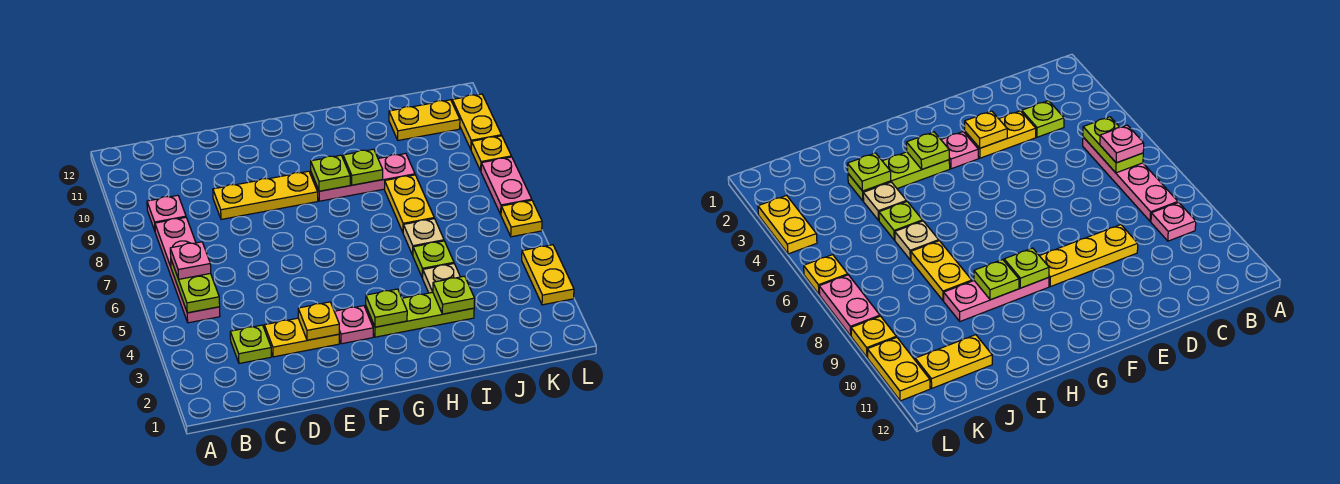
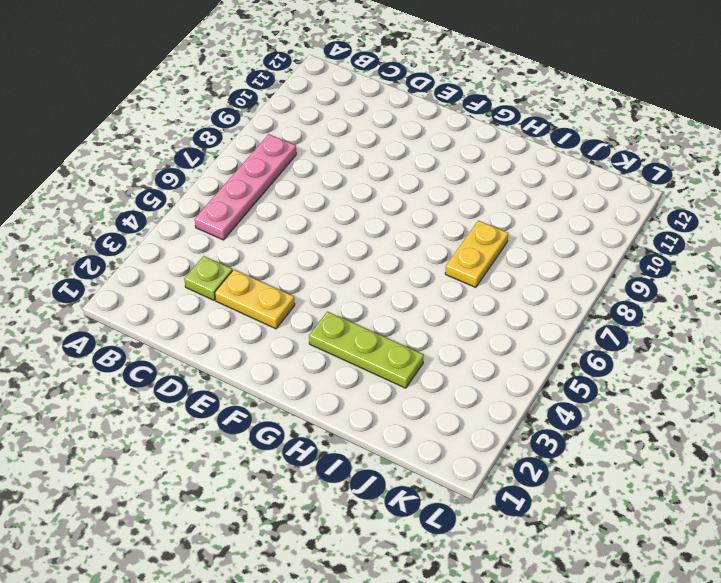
none -> pink 1x1 plate [147,195,186,231]
none -> yellow 1x3 plate [213,171,318,219]
none -> pink 1x1 plate [334,306,373,344]

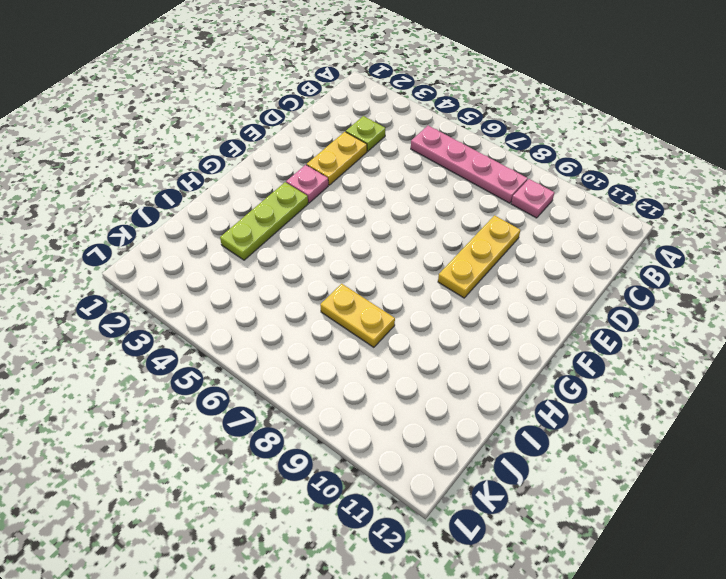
none -> pink 1x3 plate [311,153,415,201]
none -> tan 1x1 plate [423,264,460,293]
none -> lime 1x1 plate [413,241,454,278]

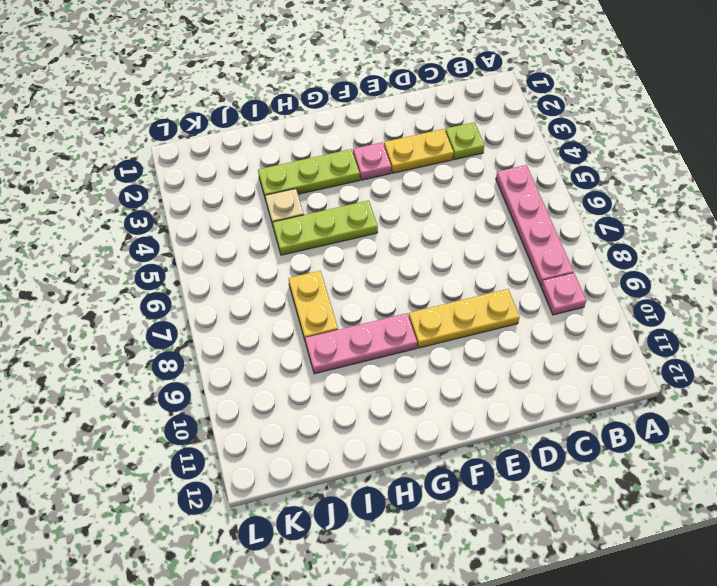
lime 1x3 plate [273,200,378,255] -> lime 1x1 plate [413,241,454,278]
none -> tan 1x1 plate [403,219,444,255]
none -> yellow 1x2 plate [389,100,460,140]
none -> yellow 1x2 plate [522,245,574,305]

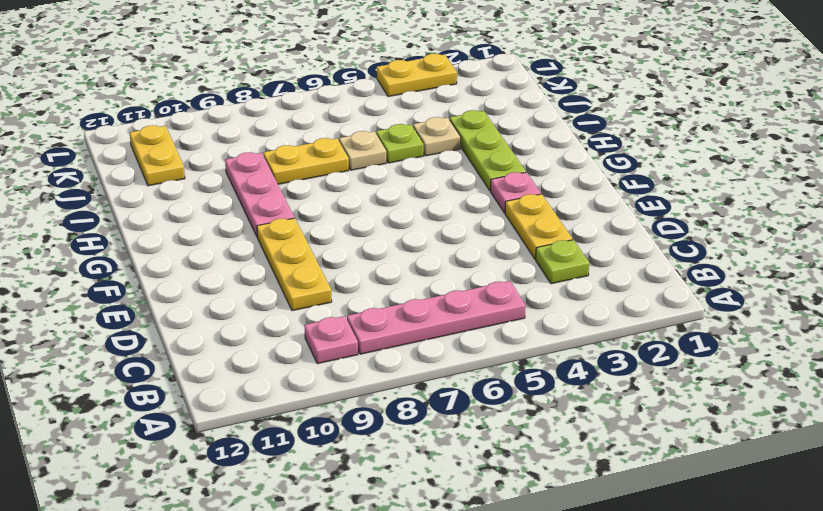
none -> yellow 1x1 plate [501,200,542,237]
none -> pink 1x2 plate [481,157,532,214]
none -> yellow 1x1 plate [471,136,511,171]

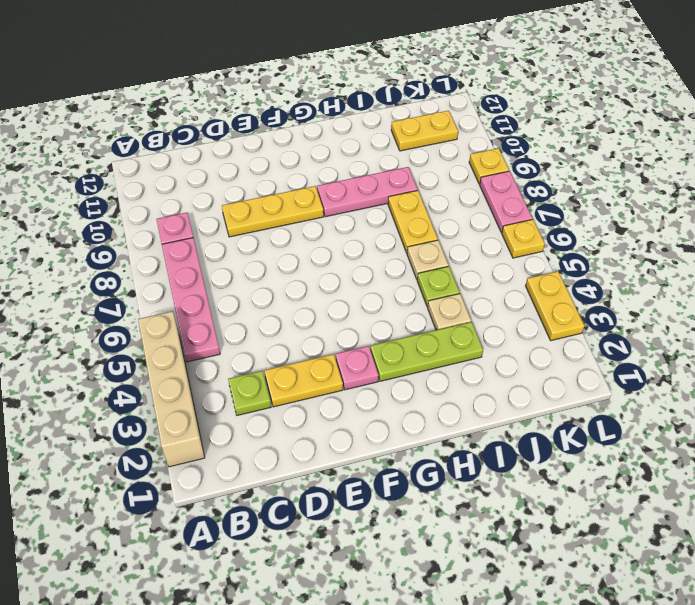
tan 1x4 brick [138,311,205,467] -> none
none -> yellow 1x2 plate [452,94,501,149]
none -> lime 1x2 plate [171,260,220,313]
none -> yellow 1x1 plate [298,302,339,340]

